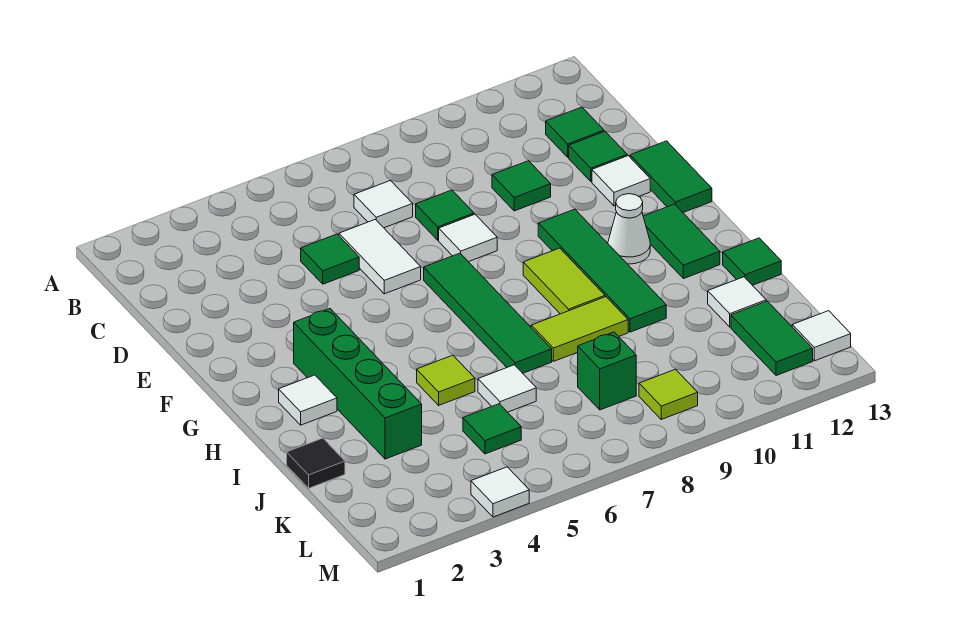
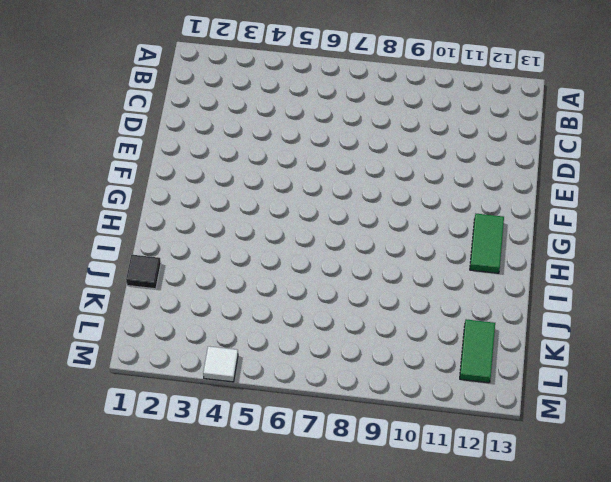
none -> white 1x1 tile [354,181,413,228]
none -> green 1x1 tile [546,107,604,157]
none -> green 1x1 tile [301,234,359,284]

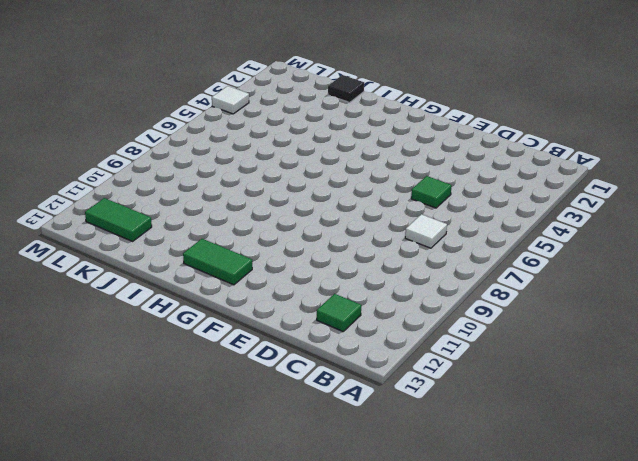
none -> white 1x2 tile [339,219,421,294]
none -> green 1x1 tile [416,190,474,240]
none -> green 1x1 tile [492,161,551,211]

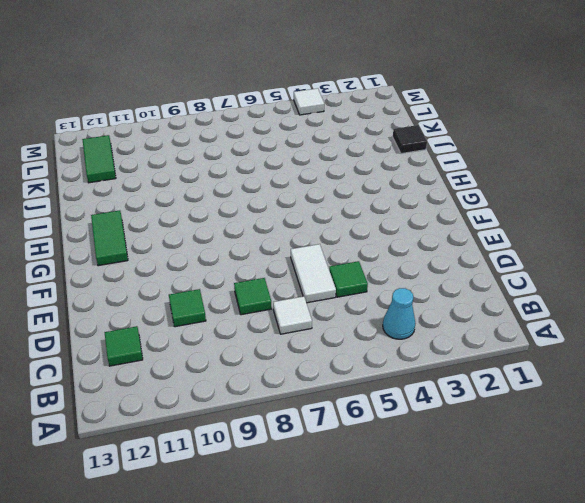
cyan 1x1 cone [383,288,415,339] -> none
none -> green 1x1 tile [569,132,627,182]
none -> white 1x1 tile [439,214,497,262]
none -> white 1x1 tile [592,156,650,206]

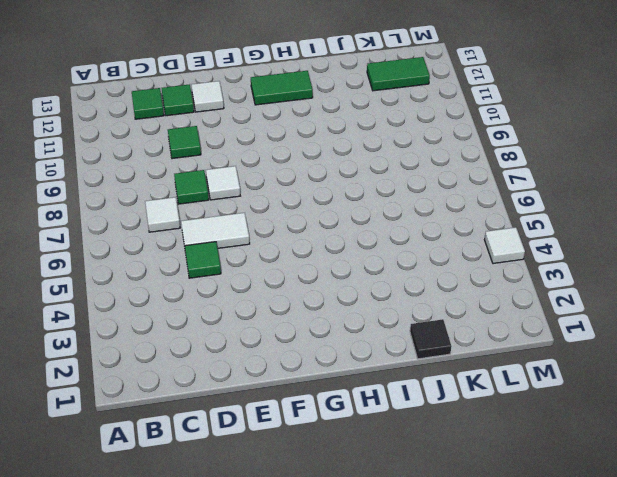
none -> green 1x2 tile [630,141,712,212]
none -> green 1x4 tile [424,253,552,373]
none -> green 1x4 tile [538,209,666,332]

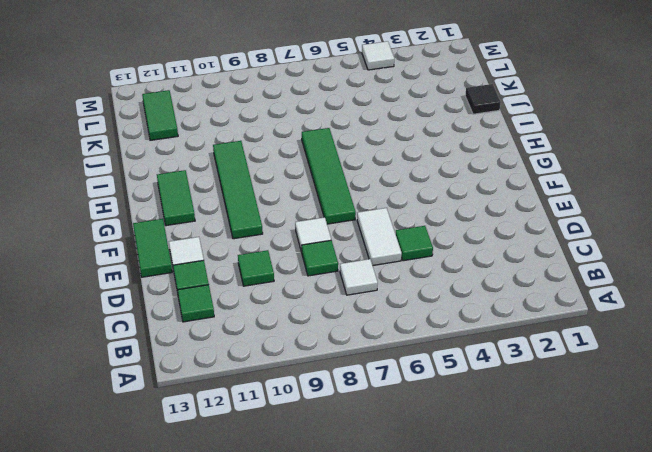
none -> green 1x4 brick [294,309,422,459]
none -> lime 1x2 tile [523,248,605,314]
none -> white 1x1 cone [608,194,650,264]

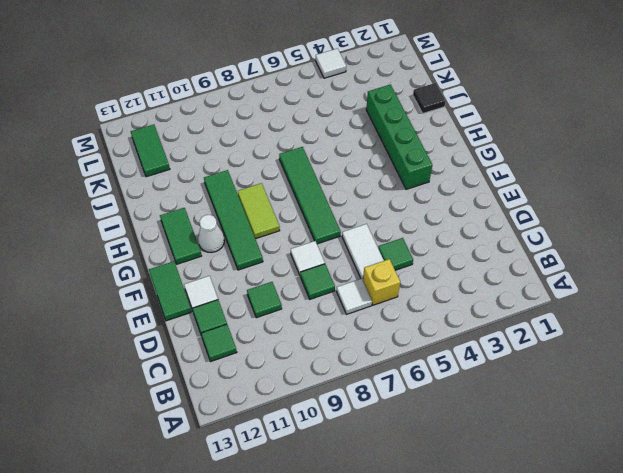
yellow 1x1 brick [363,259,400,305] -> none
none -> white 1x1 tile [279,375,337,425]
none -> lime 1x1 tile [417,355,475,405]
none -> lime 1x2 tile [531,297,628,361]

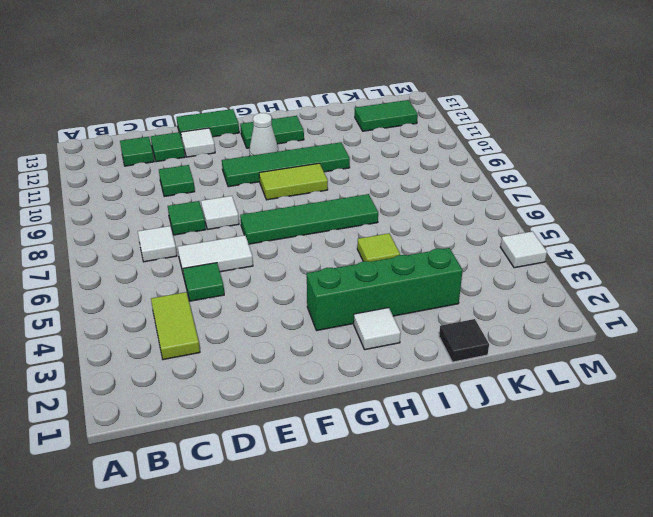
lime 1x2 tile [151,292,200,360] -> lime 1x2 tile moved to [531,297,628,361]
none -> green 1x1 tile [723,238,781,285]
none -> white 1x1 tile [478,365,536,412]
none -> white 1x1 tile [708,277,766,327]

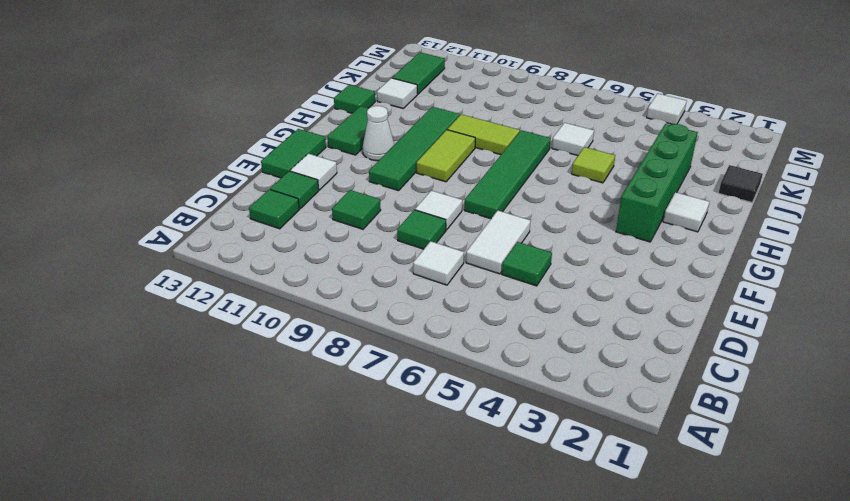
none -> green 1x1 tile [463,404,521,454]
none -> green 1x1 brick [578,332,636,410]
none -> lime 1x1 tile [639,369,698,419]

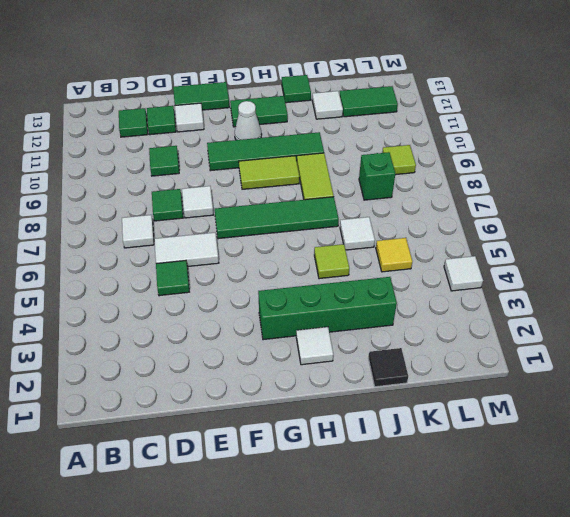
yellow 1x1 tile [376,238,413,272] -> green 1x1 tile [463,404,521,454]
none -> white 1x1 tile [792,311,851,361]

